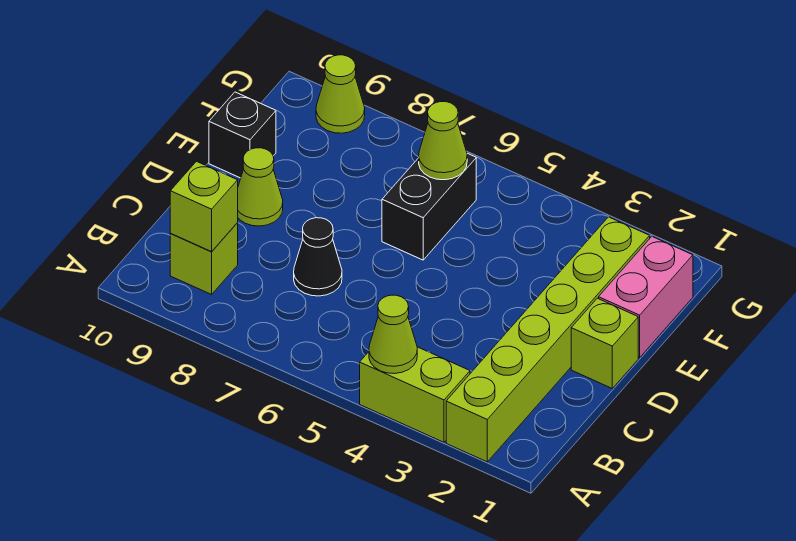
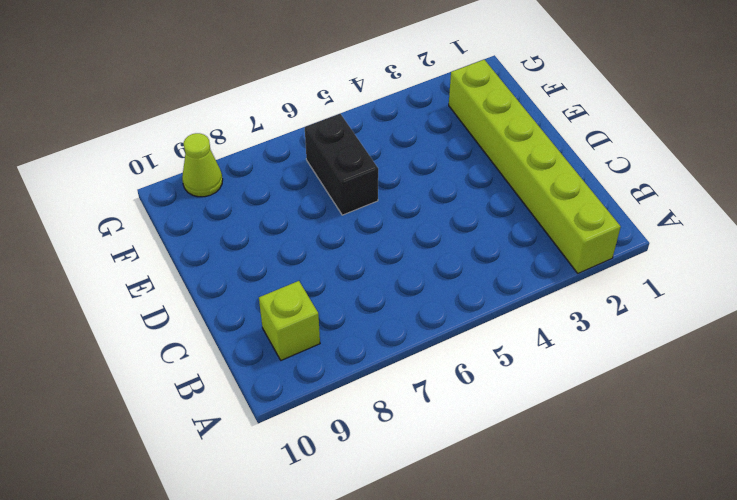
none -> lime 1x2 brick [360,347,470,442]
none -> black 1x1 cone [294,218,342,296]
none -> lime 1x1 brick [571,298,638,388]

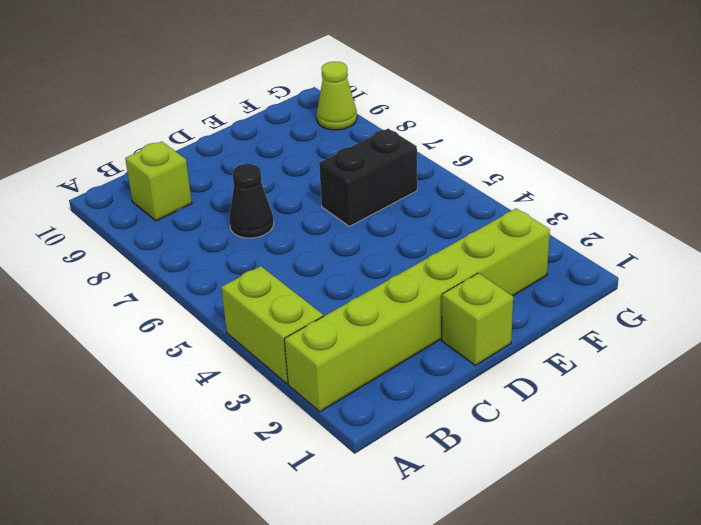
none -> lime 1x1 cone [238,148,283,226]
none -> pink 1x2 brick [599,237,693,358]
none -> black 1x1 brick [209,92,276,178]

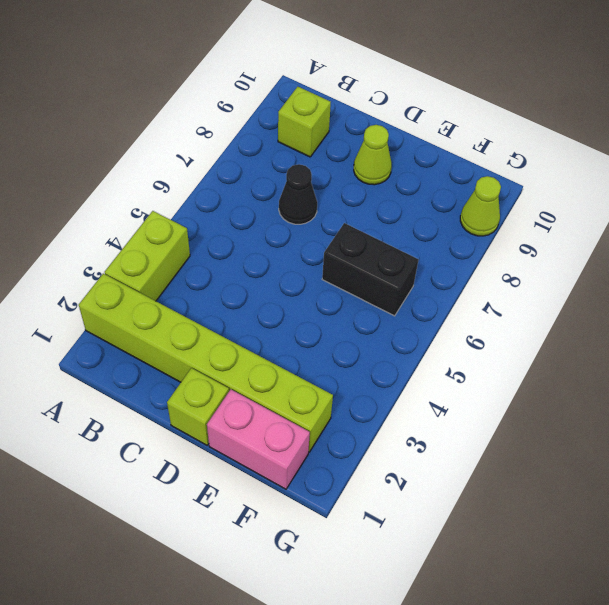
none -> black 1x1 brick [209,92,276,178]
none -> lime 1x1 cone [369,295,417,374]
none -> lime 1x1 brick [170,161,238,252]

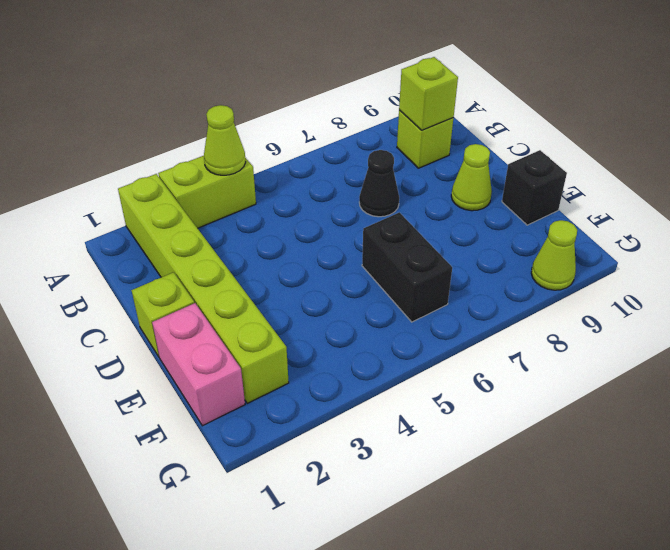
none -> lime 1x1 cone [419,102,467,180]

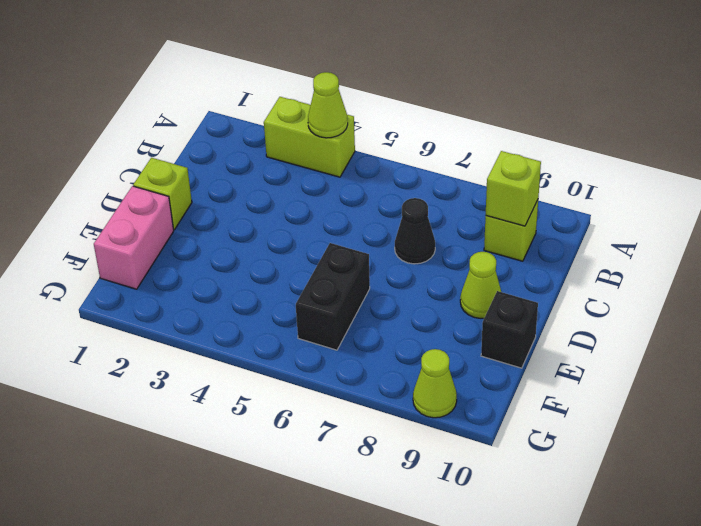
none -> lime 1x6 brick [446,217,650,462]
none -> lime 1x1 cone [419,102,467,180]

